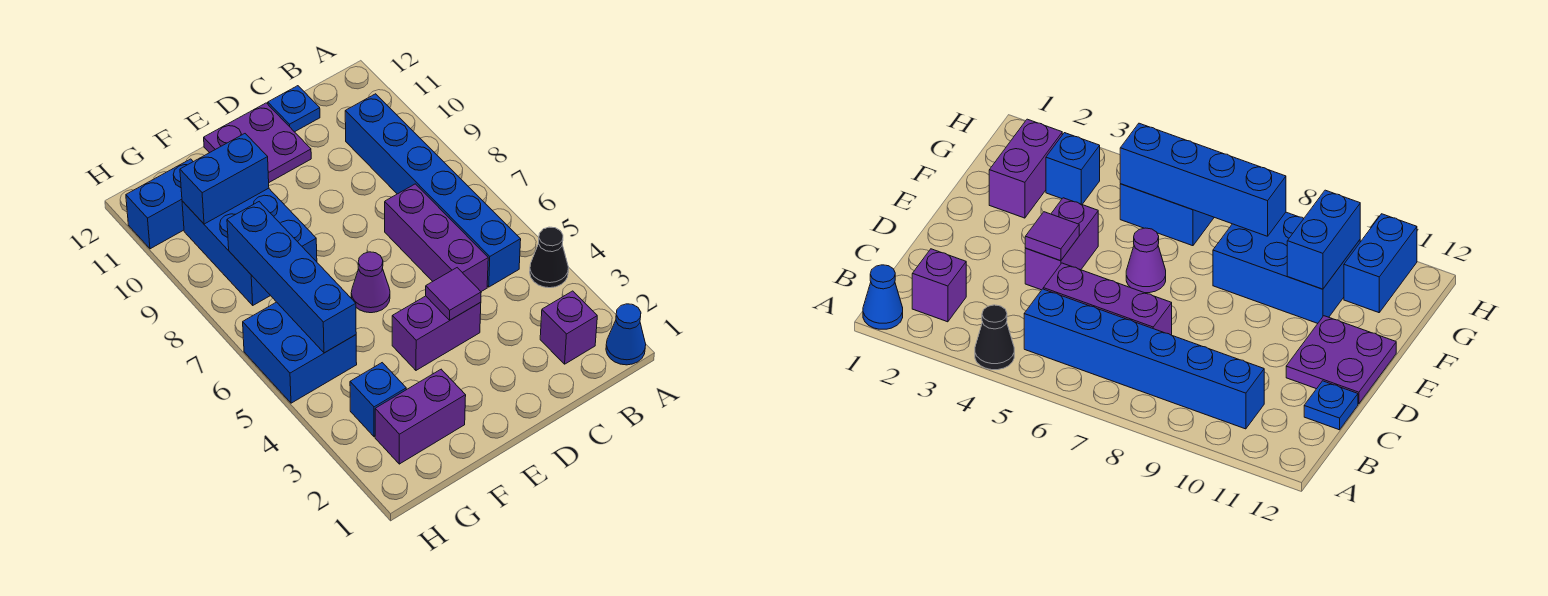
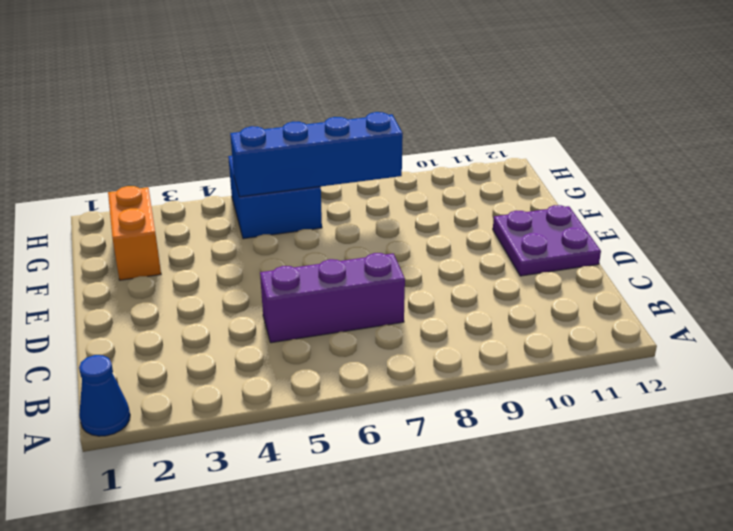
orange 1x2 brick [108,186,161,280] -> purple 1x2 brick [375,369,466,464]
none -> black 1x1 cone [530,227,569,288]
none -> purple 1x1 brick [540,291,597,364]
none -> blue 1x6 brick [345,94,521,287]

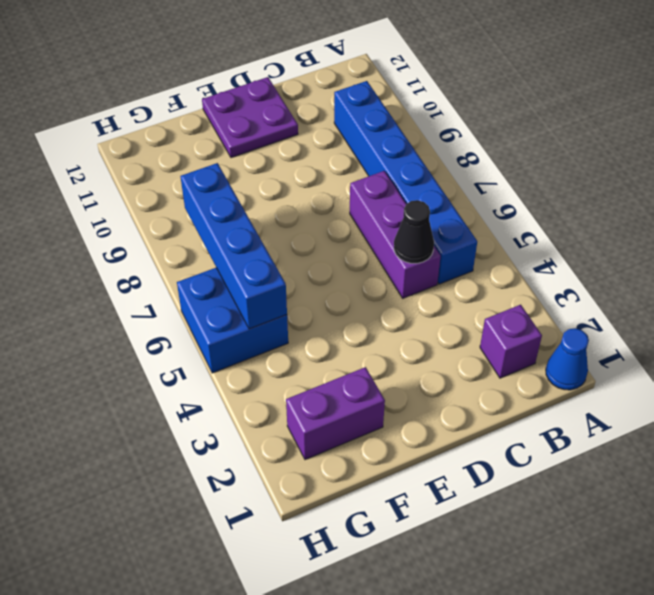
black 1x1 cone [394,200,434,263] -> black 1x1 cone moved to [530,227,569,288]
none -> blue 1x1 plate [268,86,320,132]
none -> purple 1x2 brick [392,296,481,370]
none -> purple 1x1 cone [351,252,390,313]

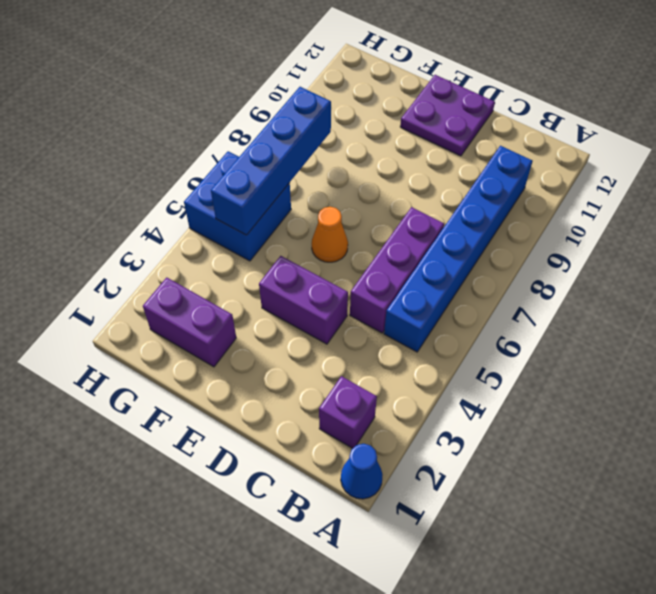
orange 1x1 cone [312,207,348,262] -> purple 1x1 cone [351,252,390,313]
none -> black 1x1 cone [530,227,569,288]
none -> blue 1x1 plate [268,86,320,132]
none -> blue 2x3 brick [182,188,317,305]

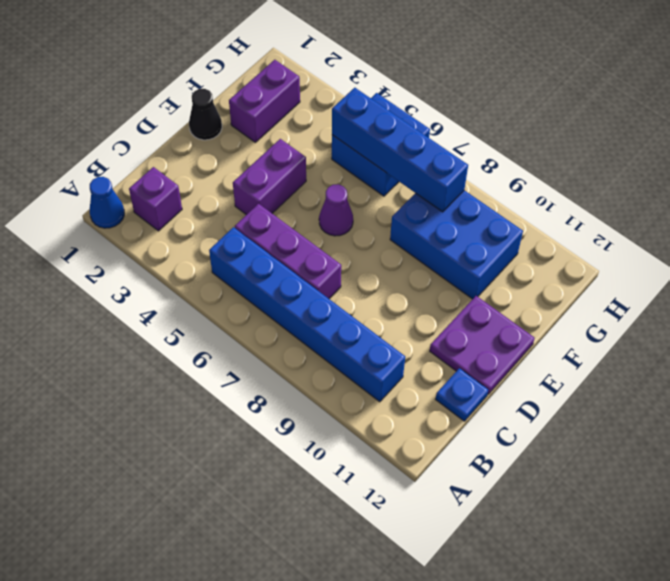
black 1x1 cone [189,89,222,140] -> black 1x1 cone moved to [530,227,569,288]
none -> blue 1x1 brick [350,363,406,437]
none -> blue 1x2 brick [126,159,193,249]
none -> purple 1x1 tile [426,268,481,320]

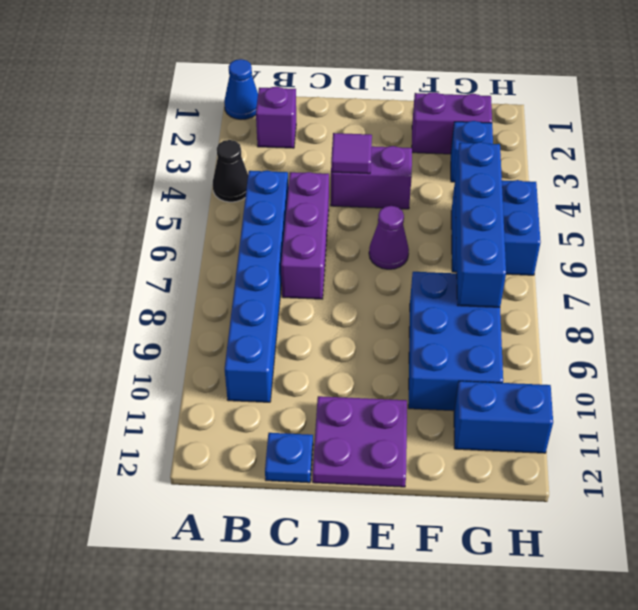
none -> blue 1x2 brick [180,134,269,224]

